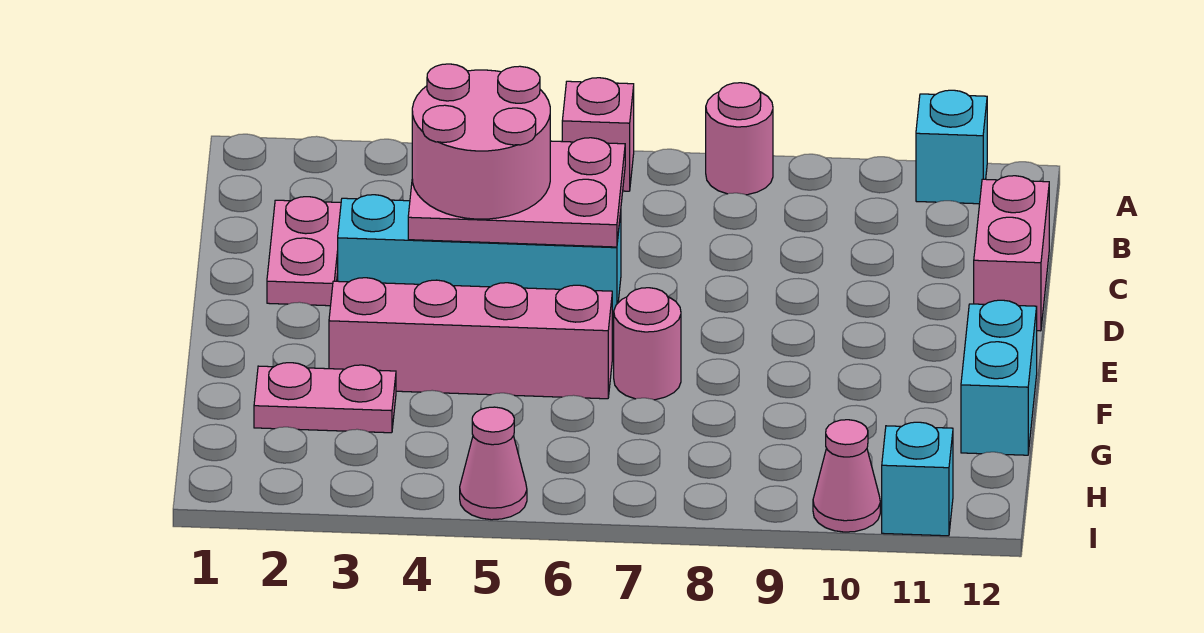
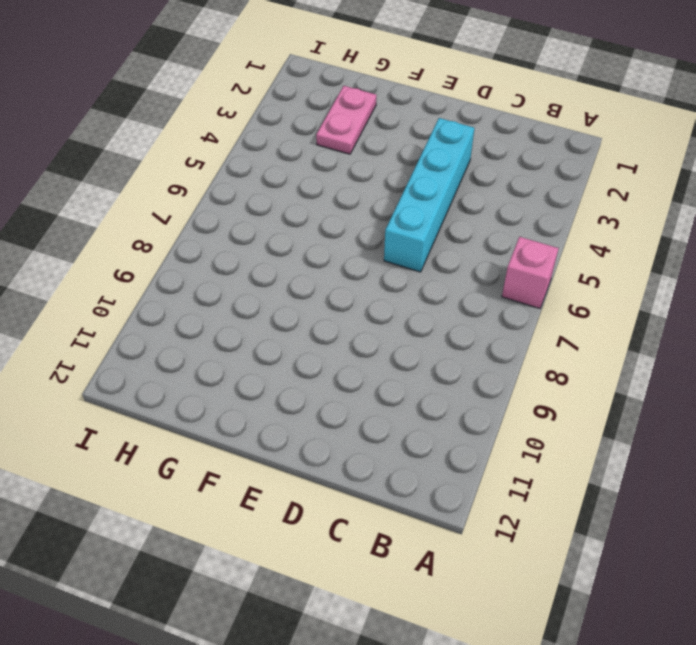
none -> pink 1x1 round brick [706,83,773,195]
none -> cyan 1x1 brick [916,90,987,204]
none -> pink 1x2 plate [267,197,341,306]

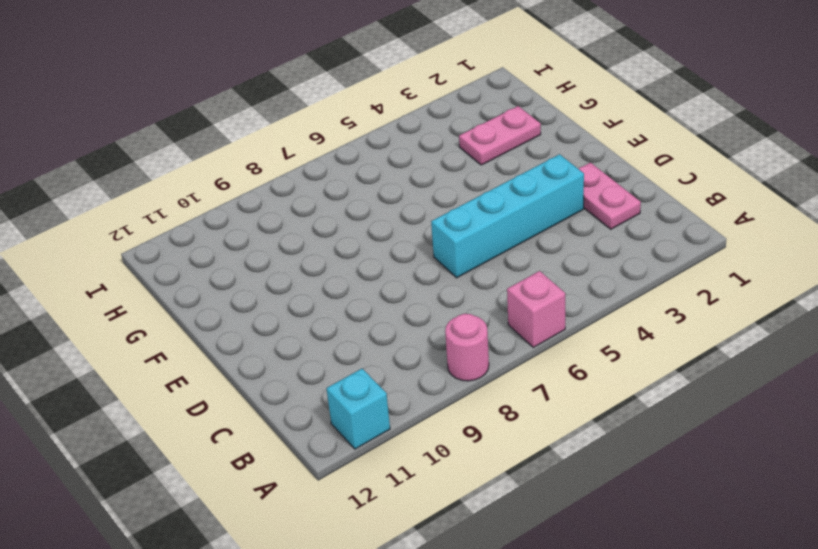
none -> pink 1x2 brick [974,176,1049,331]
none -> pink 1x4 brick [329,278,612,399]
none -> pink 1x1 round brick [614,288,681,400]

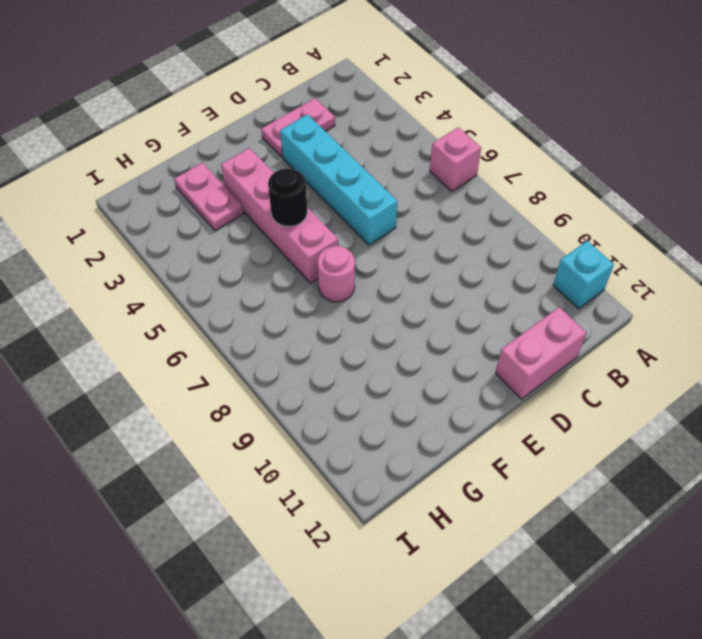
black 1x1 round brick [268,169,307,227] -> none
none -> pink 1x1 round brick [706,83,773,195]
none -> cyan 1x2 brick [961,300,1037,455]
none -> pink 1x1 cone [460,407,527,520]

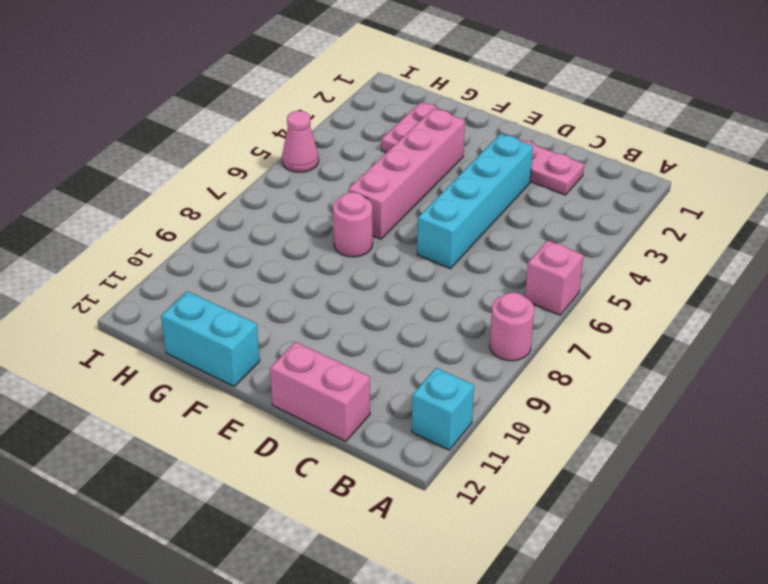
none -> pink 1x1 cone [813,420,880,532]
none -> cyan 1x1 brick [882,422,953,536]
none -> pink 2x3 plate [408,138,625,247]

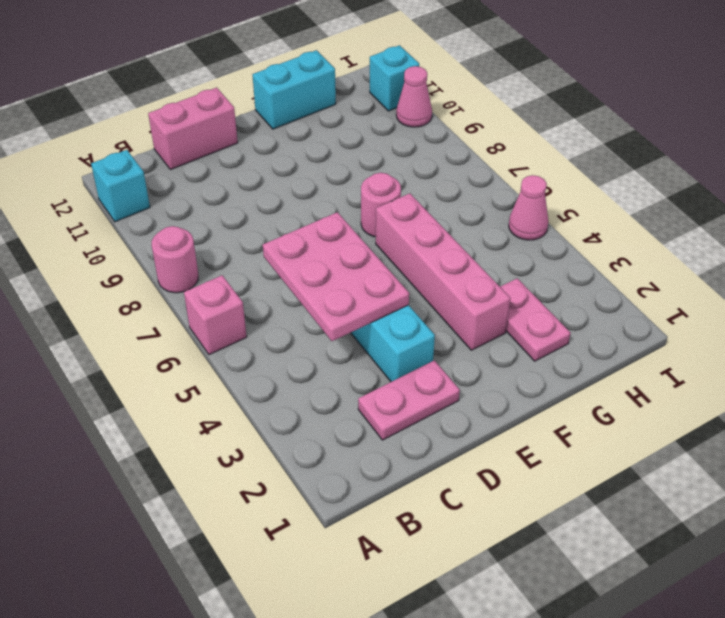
none -> pink 2x2 round brick [412,64,550,219]

